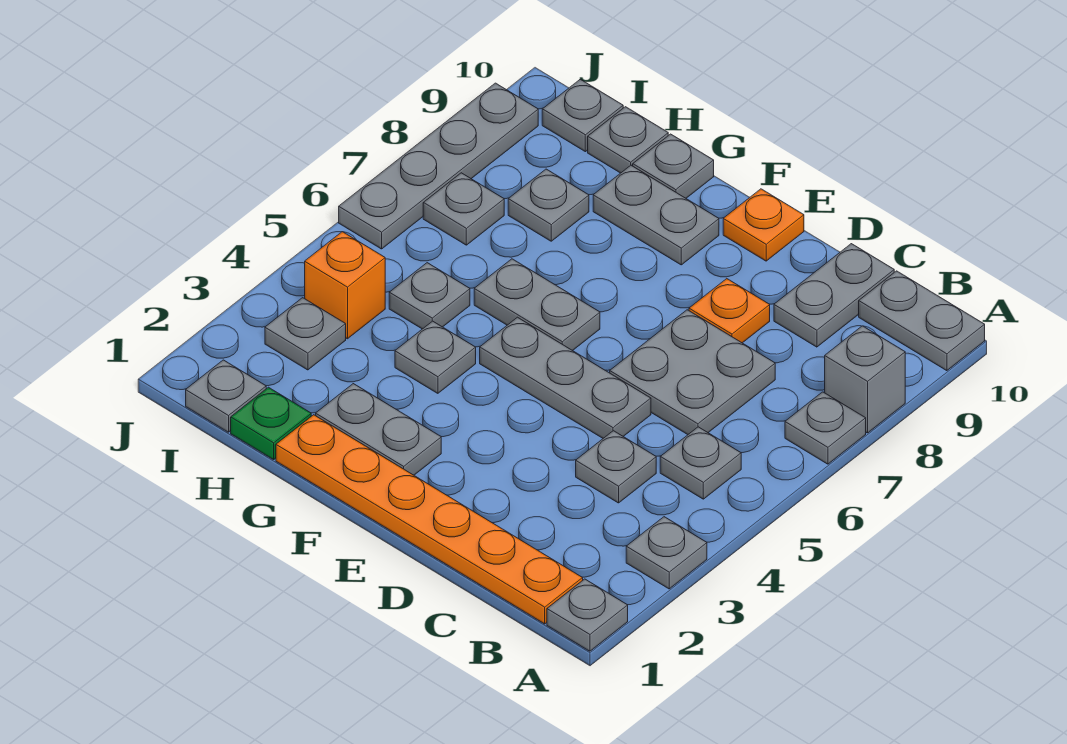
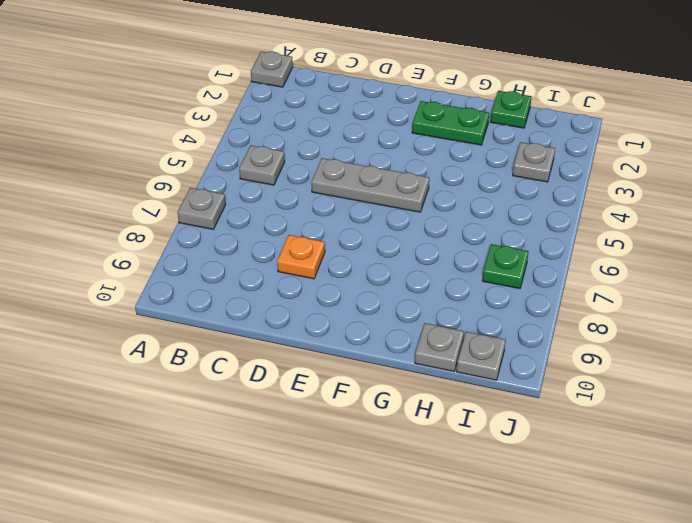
green 1x2 plate [412,101,489,145] -> grey 1x2 plate [316,384,441,475]
green 1x1 plate [482,244,529,289] -> grey 1x1 plate [423,173,504,245]
none -> grey 1x1 plate [626,517,707,589]
none -> grey 1x1 brick [825,326,905,433]
none -> grey 1x2 plate [859,271,985,371]

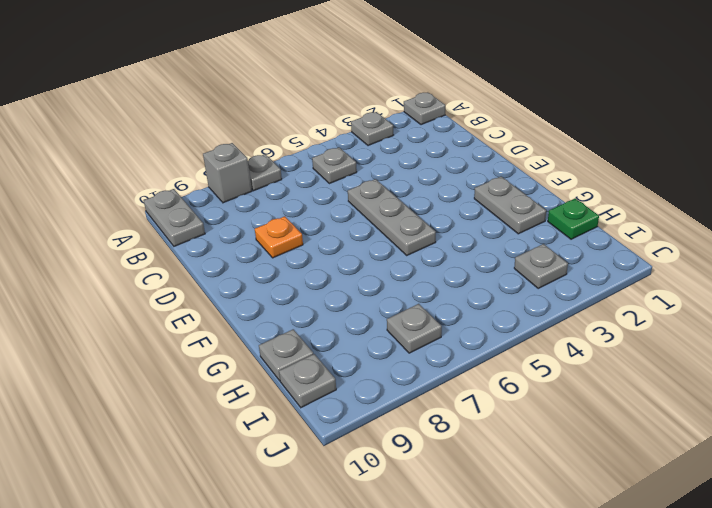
none -> orange 1x6 plate [276,415,583,624]
none -> grey 1x1 plate [576,431,656,503]
none -> grey 2x2 plate [610,310,775,435]

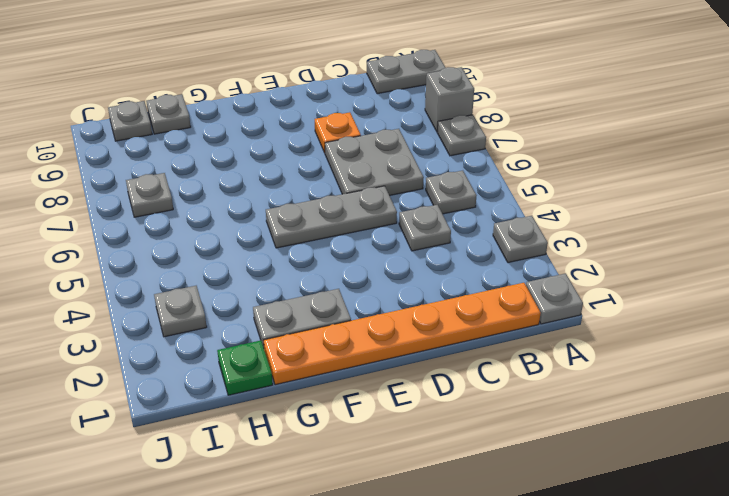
none -> grey 1x2 plate [774,244,894,347]
none -> orange 1x1 plate [723,189,804,261]
none -> grey 1x2 plate [474,259,600,351]

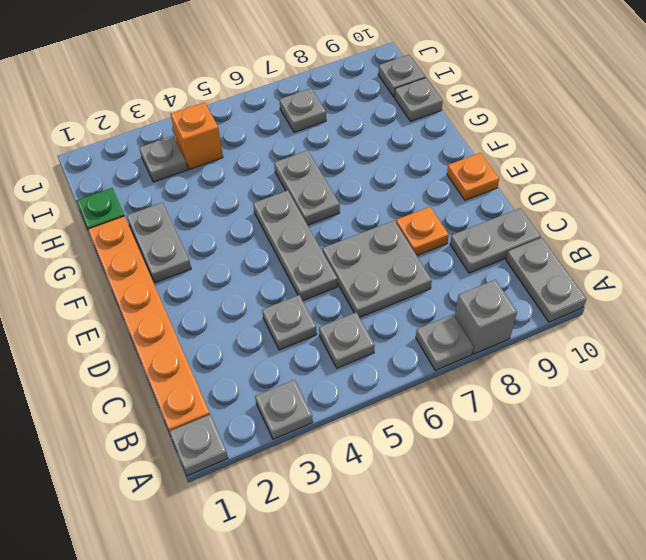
none -> grey 1x2 plate [593,165,719,265]
none -> grey 1x1 plate [395,321,476,393]
none -> grey 1x1 plate [633,134,714,198]

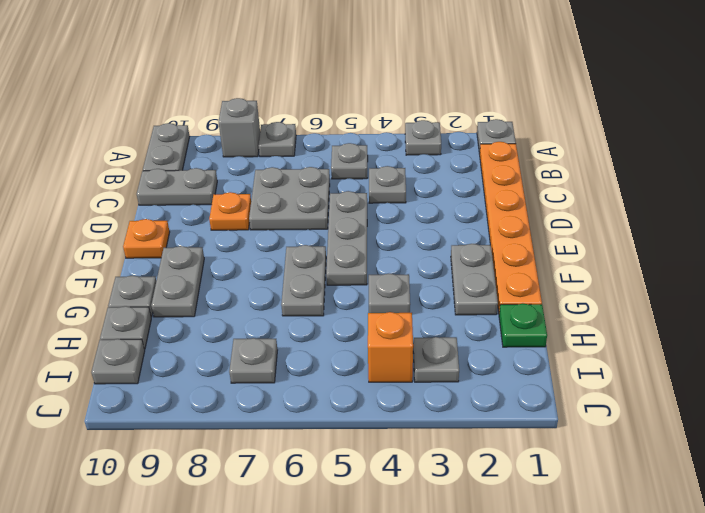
none -> grey 1x1 plate [389,263,470,329]
none -> grey 1x1 plate [508,169,589,241]
none -> grey 1x1 plate [186,360,266,432]

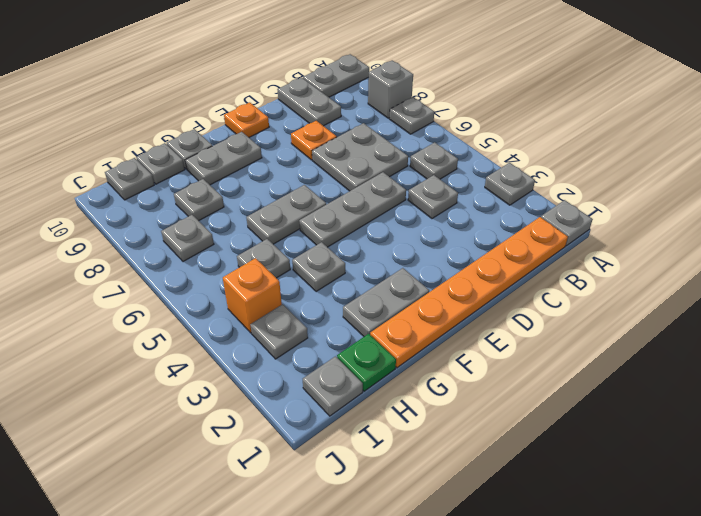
none -> grey 1x4 plate [339,83,538,249]

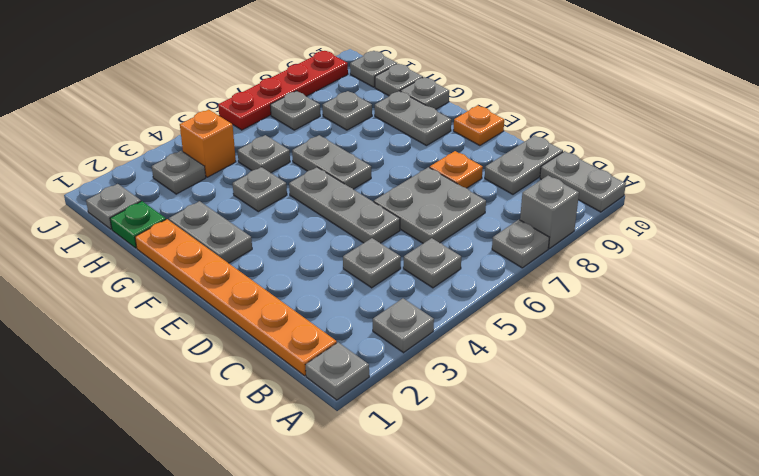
red 1x4 plate [218,51,348,130] -> grey 1x4 plate [339,83,538,249]

